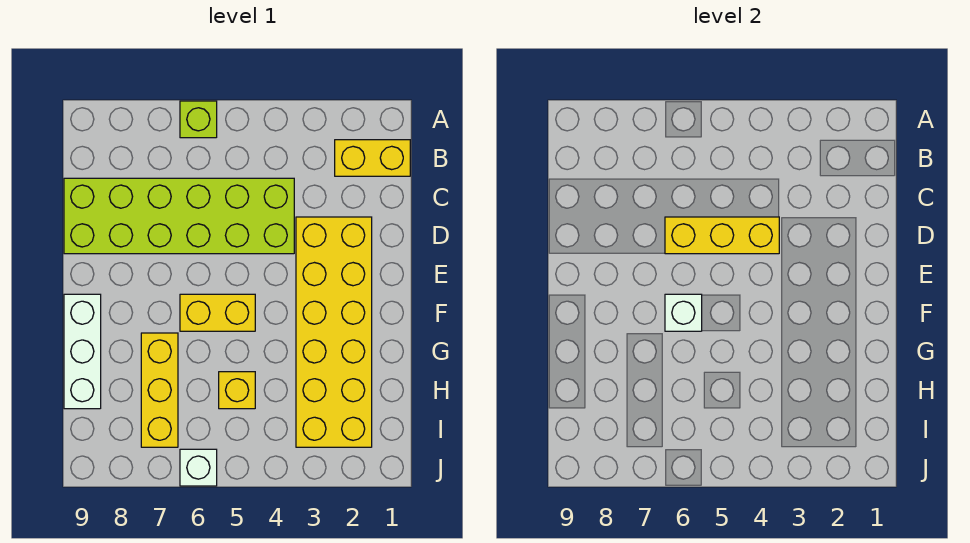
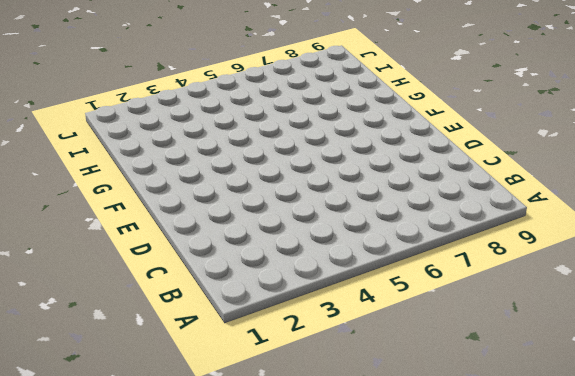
none -> lime 1x1 brick [180,101,217,138]
none -> yellow 1x2 brick [335,140,410,176]

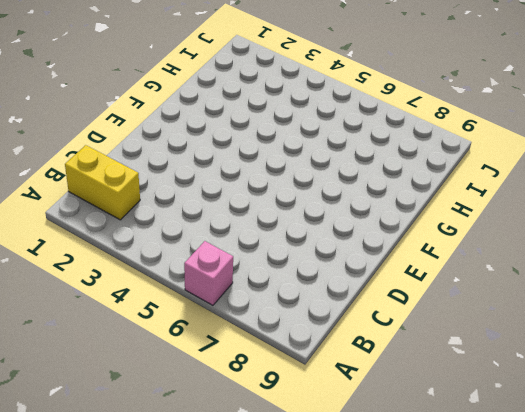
pink 1x1 brick [184,241,233,305] -> lime 1x1 brick [180,101,217,138]
none -> lime 2x6 brick [64,178,294,254]
none -> yellow 2x6 brick [296,217,372,447]

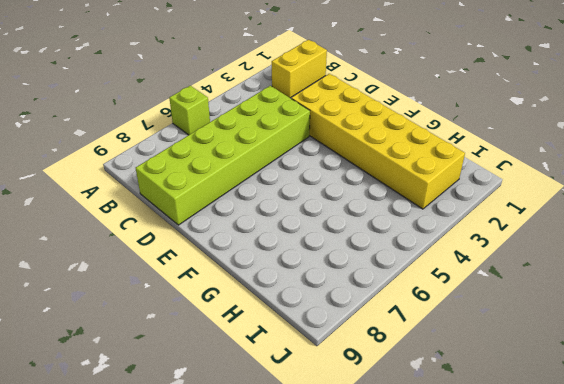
none -> yellow 1x2 brick [180,294,255,331]
none -> white 1x3 brick [64,294,101,409]

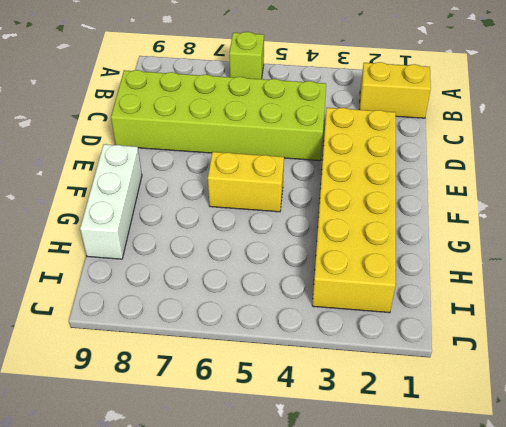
none -> yellow 1x3 brick [141,333,178,447]
none -> yellow 1x1 brick [219,372,255,409]

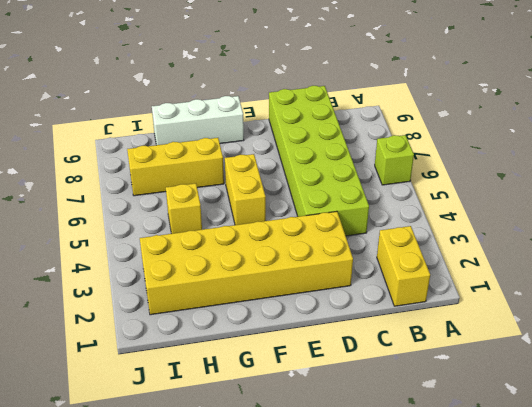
none -> white 1x1 brick [180,449,217,486]
none -> yellow 1x3 brick [665,217,779,254]

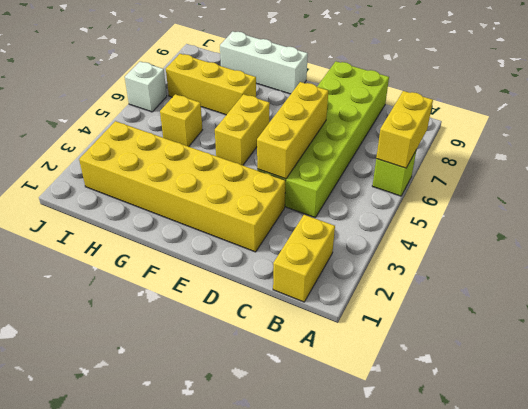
yellow 1x2 brick [376,91,433,168] -> none
none -> white 1x1 brick [665,294,702,331]

